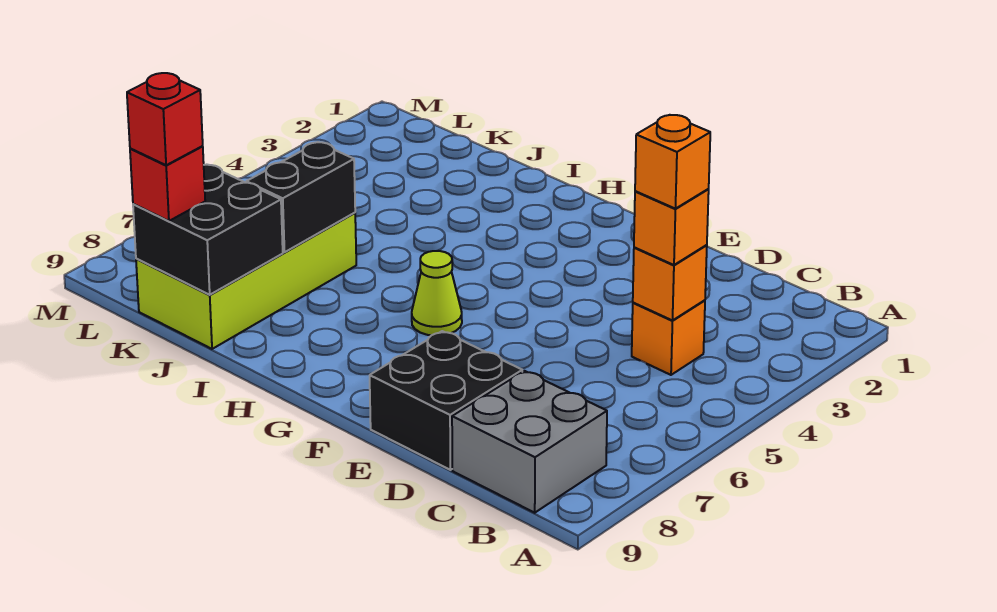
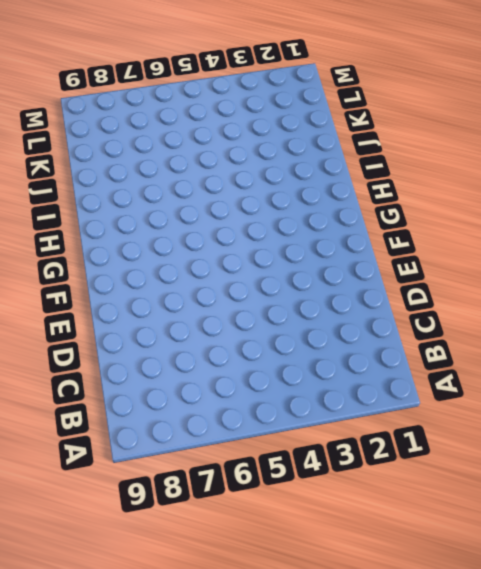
none -> grey 2x2 brick [452,371,607,513]
none -> orange 1x1 brick [632,300,705,375]
none -> black 2x2 brick [370,331,522,470]

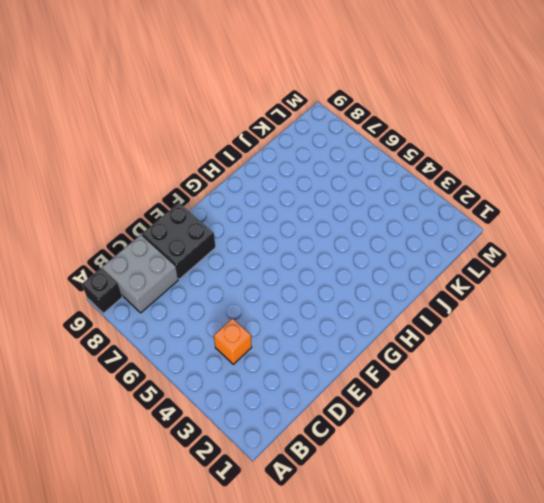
black 1x1 brick [82,268,122,313] -> none
none -> lime 1x1 cone [412,251,462,335]
none -> lime 2x4 brick [136,213,356,349]
none -> orange 1x1 brick [633,245,707,320]

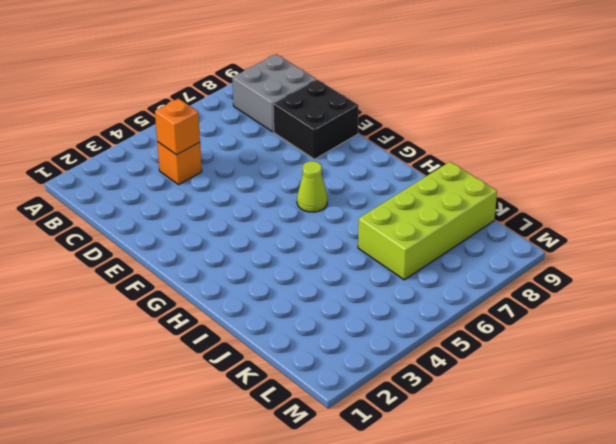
none -> black 1x2 brick [246,142,355,252]
none -> black 2x2 brick [133,165,283,295]
none -> orange 1x1 brick [634,189,709,265]

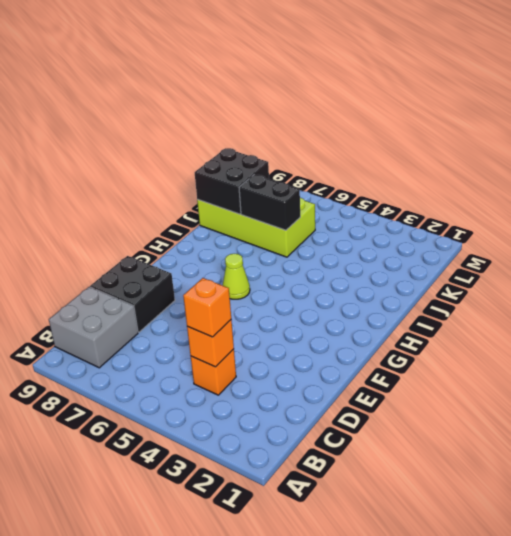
none -> red 1x1 brick [130,147,205,221]
none -> orange 1x1 brick [635,115,710,209]
none -> red 1x1 brick [127,73,203,165]

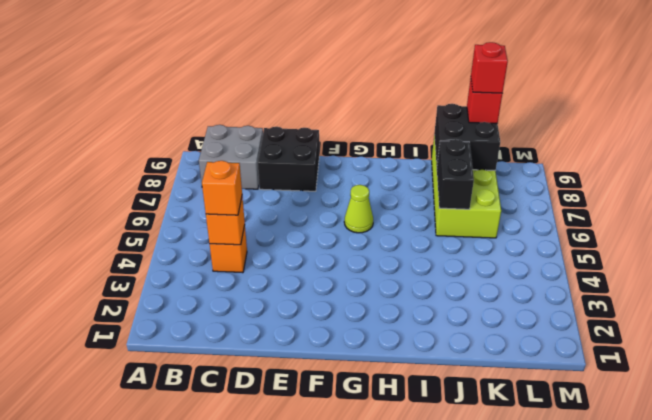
none -> orange 1x1 brick [635,115,710,209]

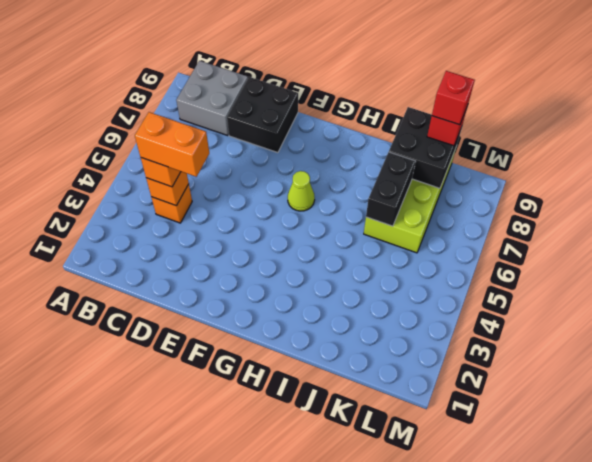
orange 1x2 brick [135,112,209,177] -> orange 1x1 brick [635,115,710,209]

